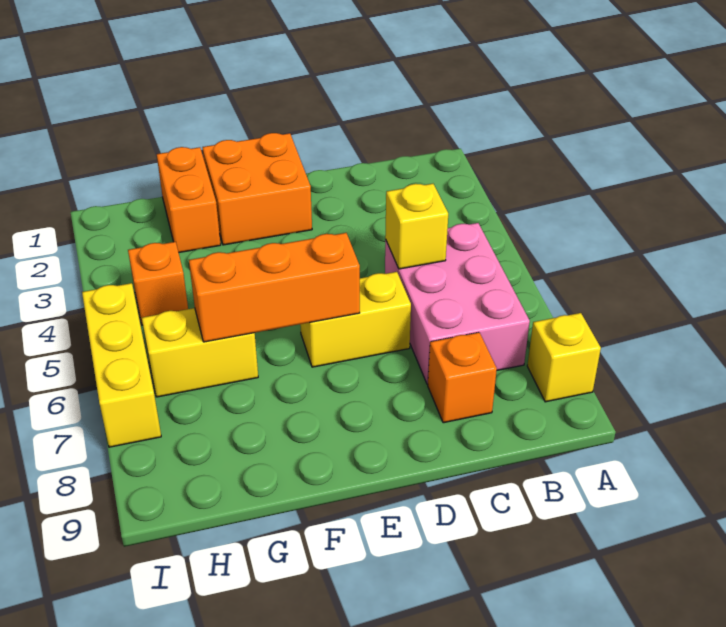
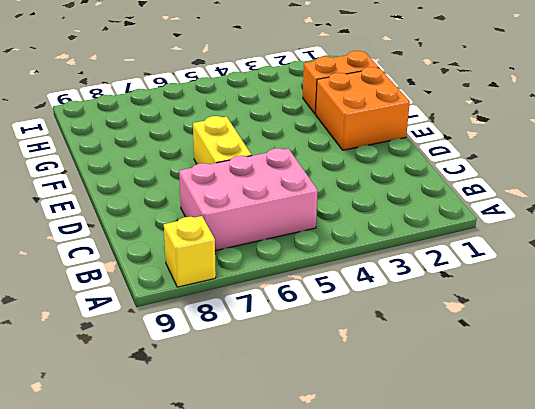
none -> orange 1x1 brick [428,332,497,423]
none -> yellow 1x2 brick [142,308,258,397]

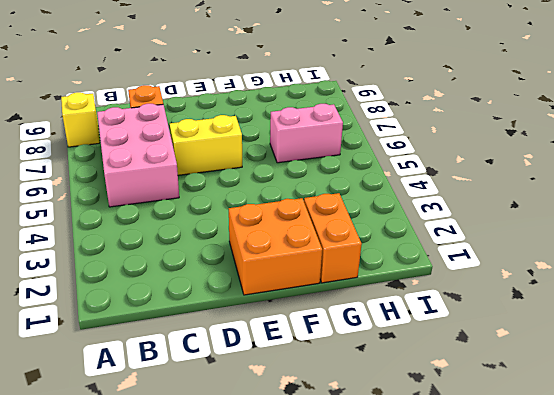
pink 1x2 brick [270,104,343,163] -> yellow 1x2 brick [142,308,258,397]
none -> orange 1x1 brick [128,242,188,325]
none -> yellow 1x3 brick [82,283,161,447]

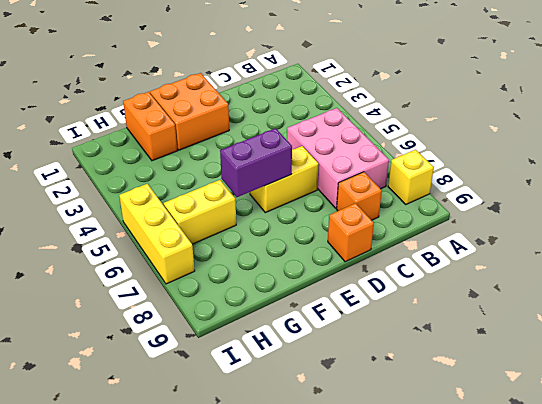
orange 1x1 brick [328,203,374,262] -> orange 1x1 brick moved to [128,242,188,325]
purple 1x2 brick [220,128,292,197] -> orange 1x3 brick [189,233,360,342]
none -> yellow 1x1 brick [385,184,448,269]

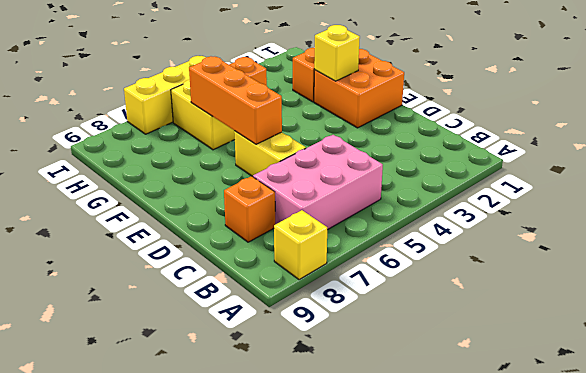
yellow 1x1 brick [314,25,360,81] -> yellow 1x1 brick moved to [385,184,448,269]

